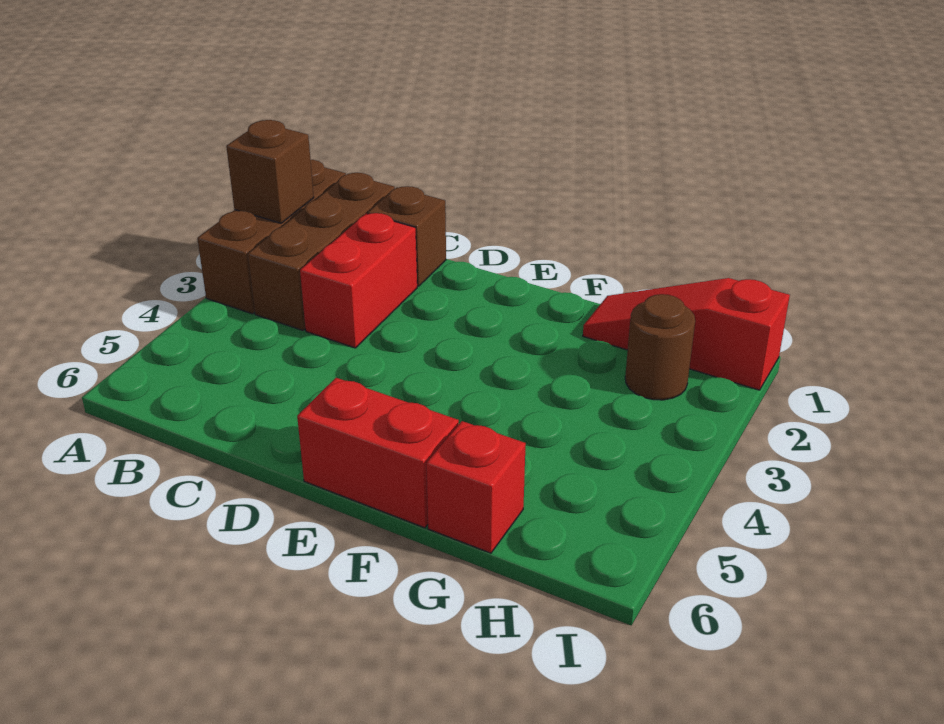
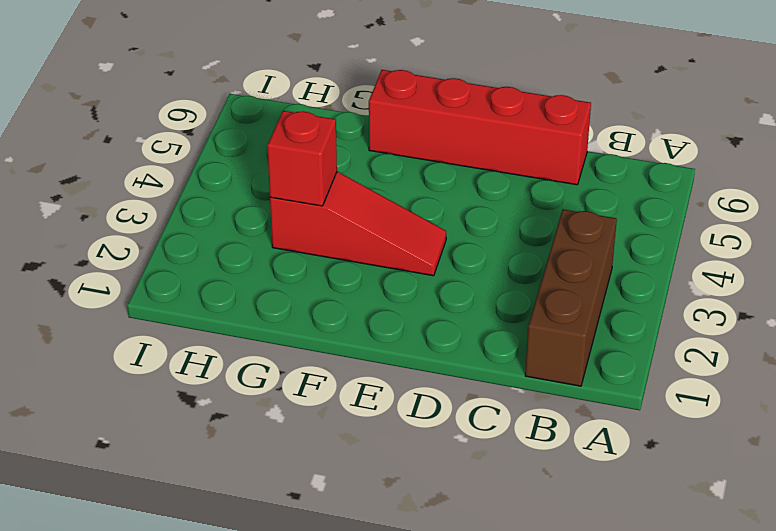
red 1x4 brick [369,70,591,185] -> red 1x2 brick [297,378,459,528]
red 1x3 slope [270,172,446,276] -> red 1x3 slope moved to [583,278,790,390]
red 1x1 brick [267,111,337,206] -> red 1x1 brick moved to [426,421,526,553]
none -> brown 1x3 brick [197,160,346,314]
none -> brown 1x1 brick [368,186,446,286]

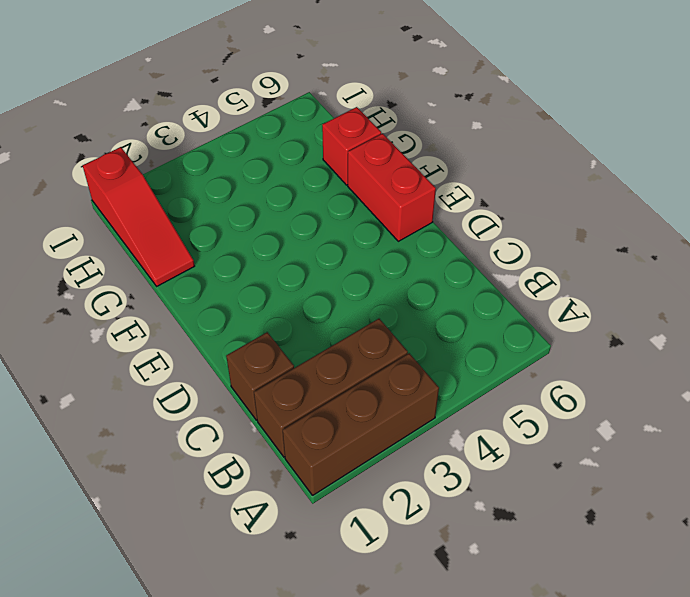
none -> red 1x2 brick [300,213,417,348]
none -> brown 1x1 round brick [625,294,695,400]

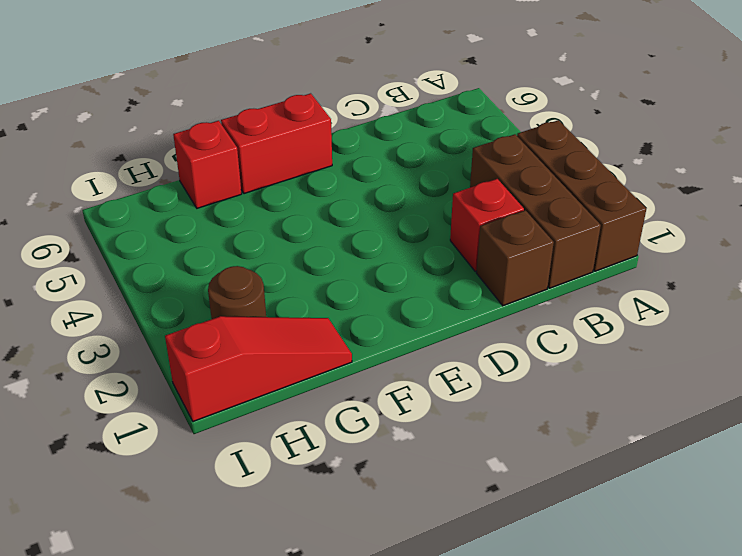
red 1x1 brick [450,179,524,271] -> red 1x2 brick [300,213,417,348]
none -> brown 1x1 brick [226,120,314,223]

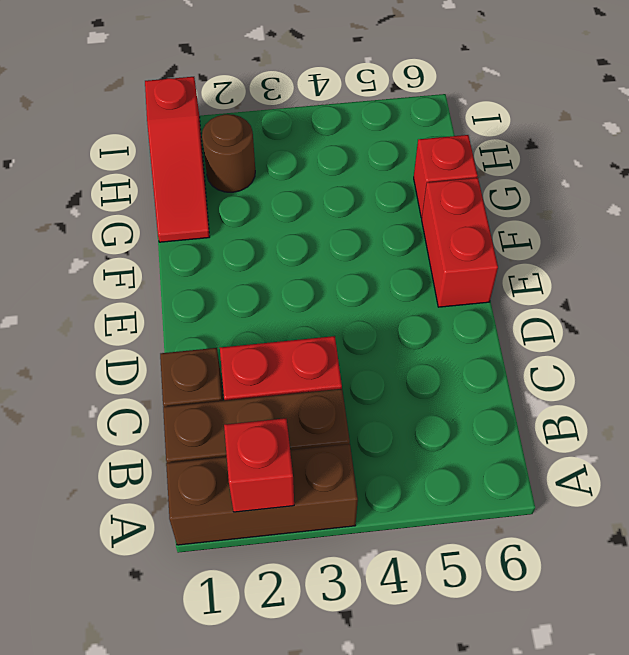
red 1x1 brick [224,418,294,512] -> brown 1x1 brick [226,120,314,223]

